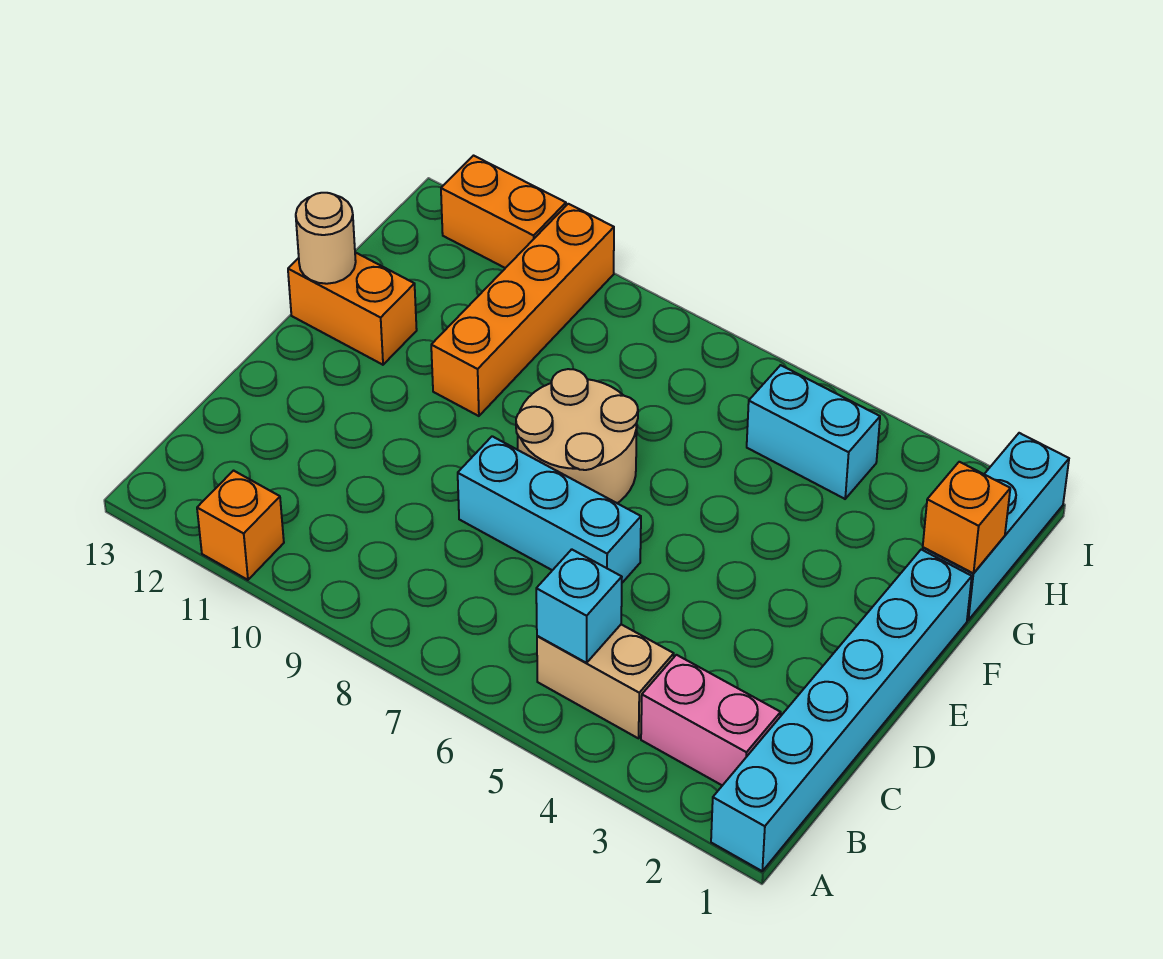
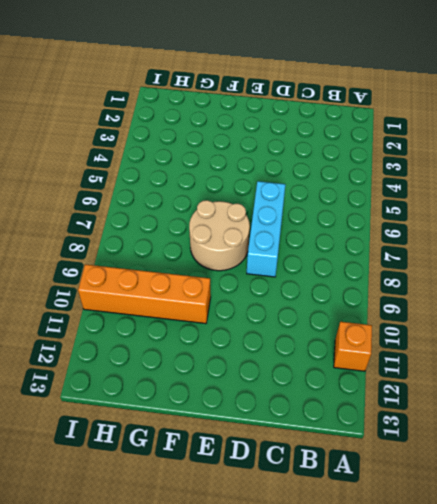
none -> cyan 1x6 brick [711,550,972,871]
none -> pink 1x2 brick [641,655,781,786]
none -> tan 1x2 brick [537,624,674,738]

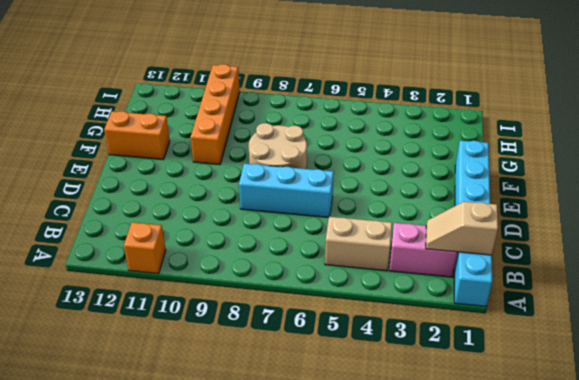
tan 1x2 slope [426,202,498,255] -> none
none -> cyan 1x3 brick [922,433,1069,620]
none -> cyan 1x2 brick [747,365,880,499]
none -> orange 1x2 brick [441,156,566,268]

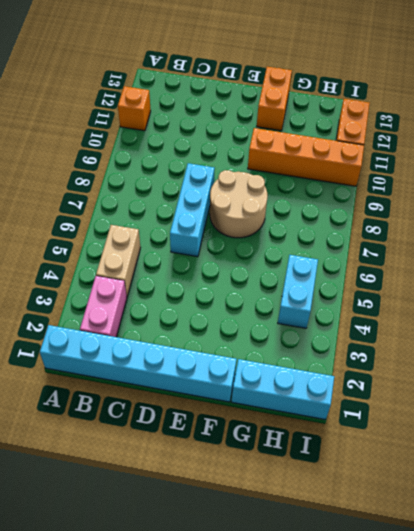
none -> cyan 1x1 brick [536,549,622,663]
none -> tan 1x1 round brick [296,193,356,284]
none -> orange 1x1 brick [923,462,1010,573]

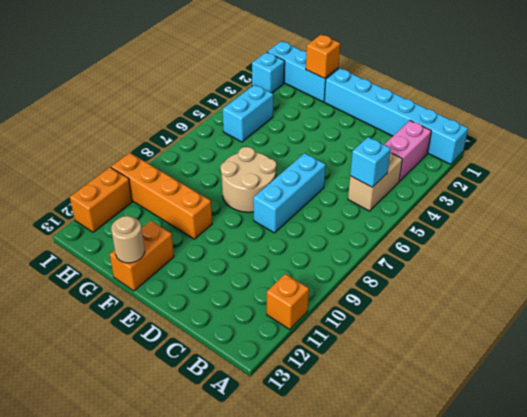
cyan 1x1 brick [252,52,285,93] -> none

